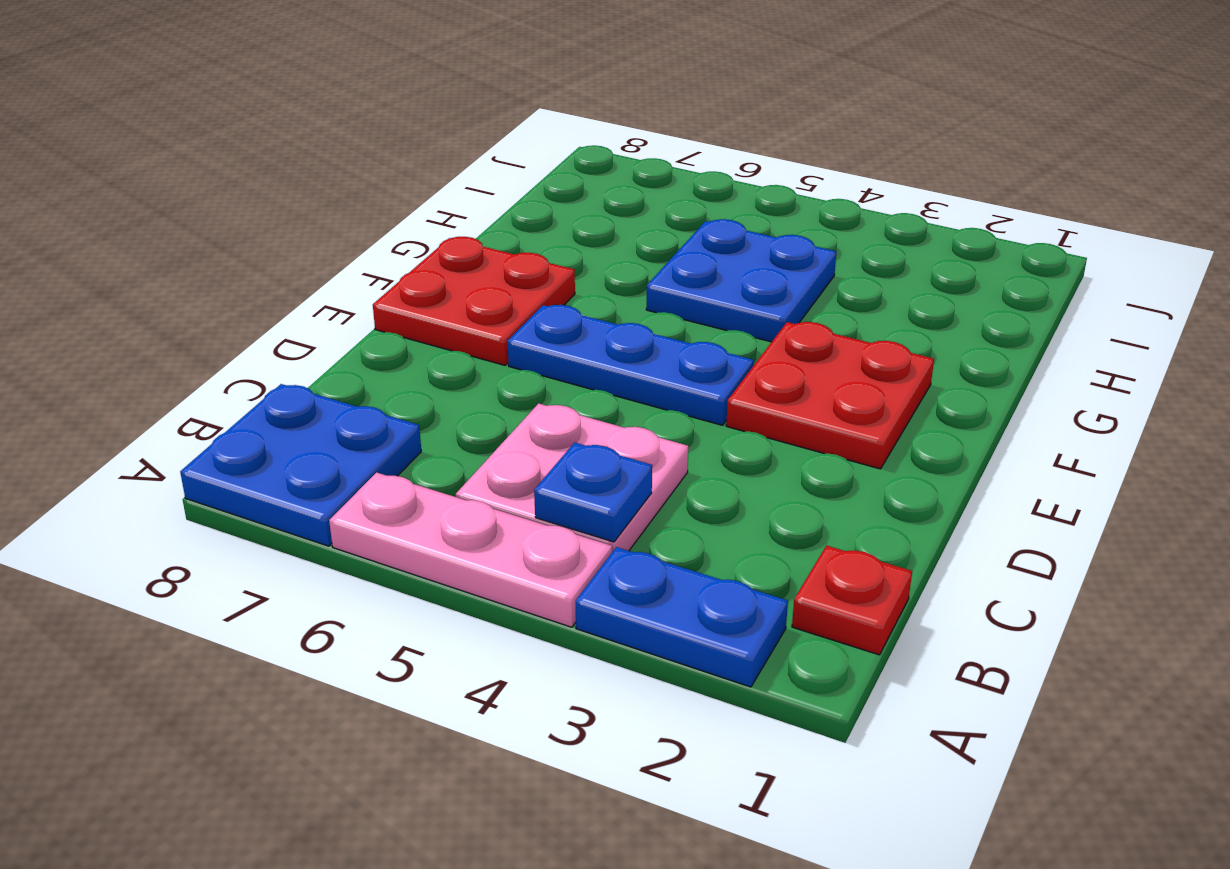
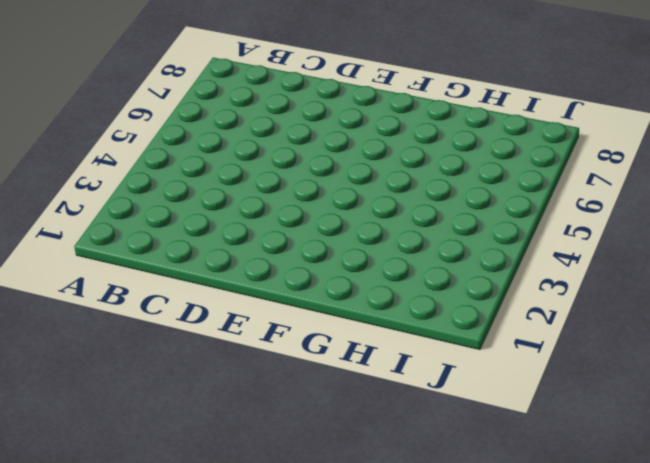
none -> blue 1x2 plate [576,547,788,687]
none -> pink 1x3 plate [329,472,612,627]

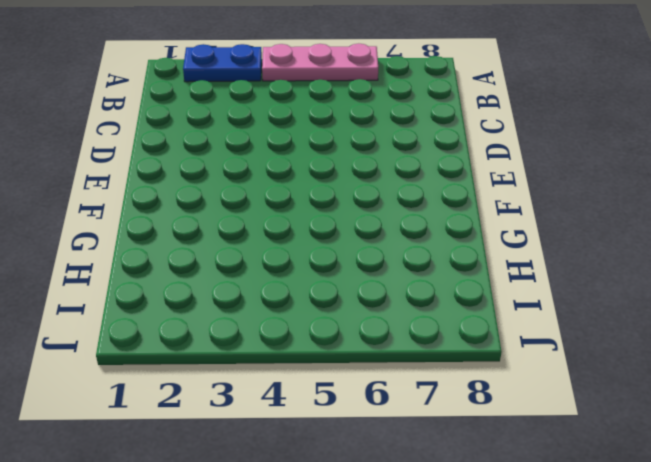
none -> blue 2x2 plate [180,384,421,546]
none -> red 1x1 plate [792,546,912,655]

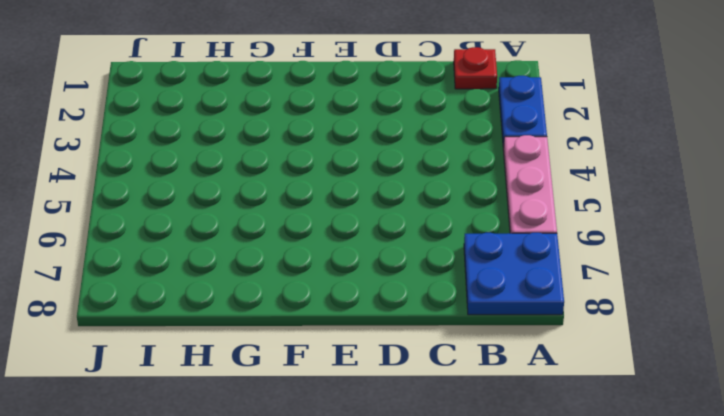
none -> pink 2x2 plate [456,403,688,552]
none -> red 2x2 plate [726,322,934,469]

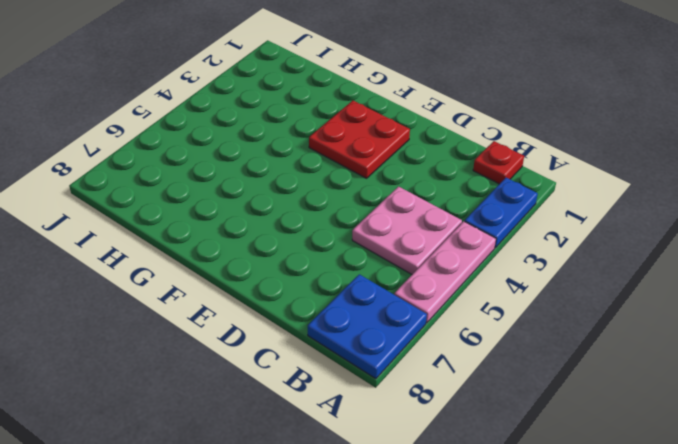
none -> blue 1x3 plate [508,305,754,425]
none -> red 2x2 plate [373,237,575,365]

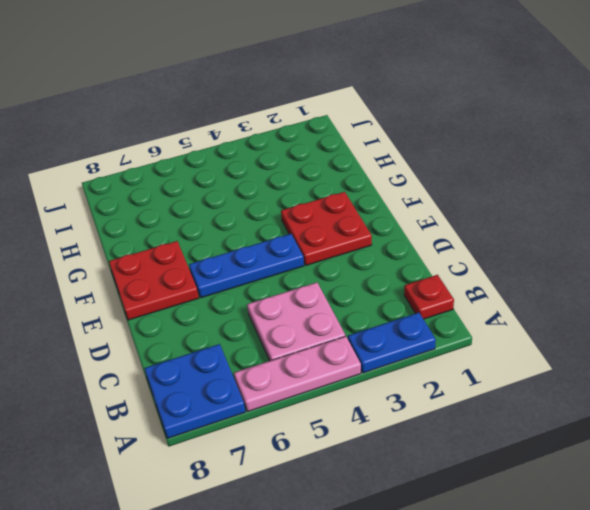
none -> blue 2x2 plate [646,219,837,342]
none -> blue 1x1 plate [534,443,652,542]

